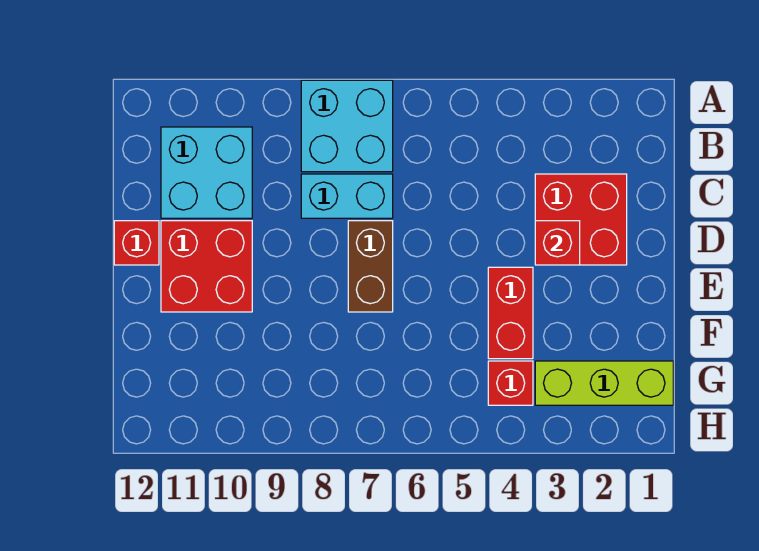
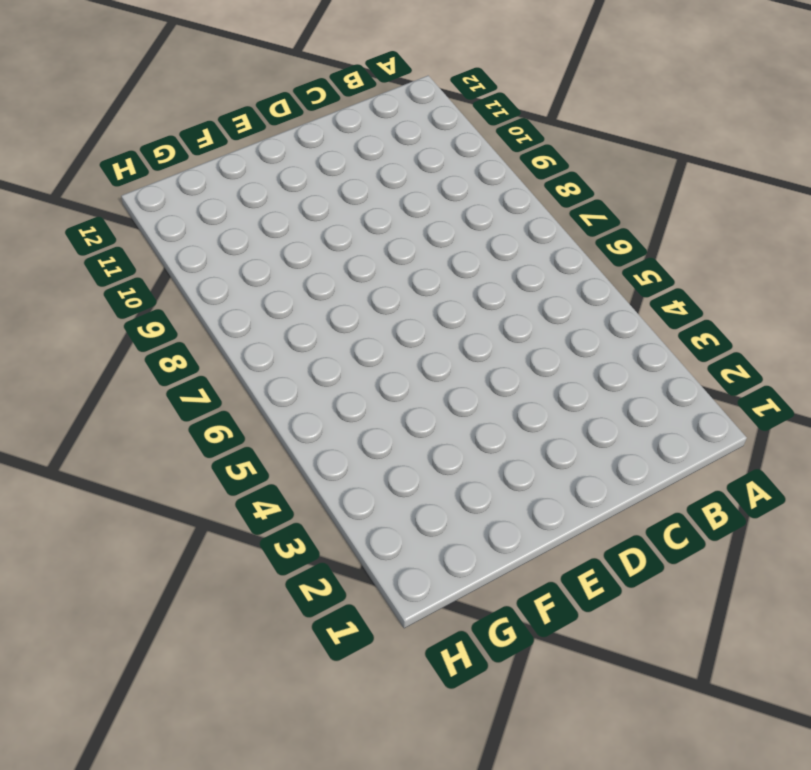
none -> cyan 2x2 brick [301,80,393,172]
none -> cyan 2x2 brick [161,127,252,218]

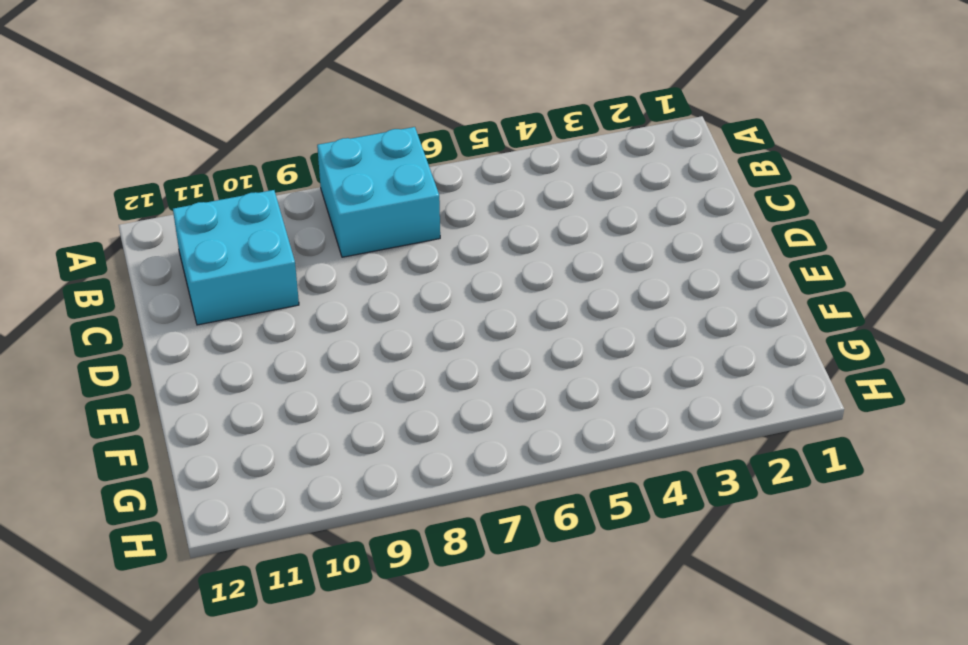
none -> red 2x2 brick [535,174,627,265]
none -> cyan 1x2 brick [301,174,393,218]

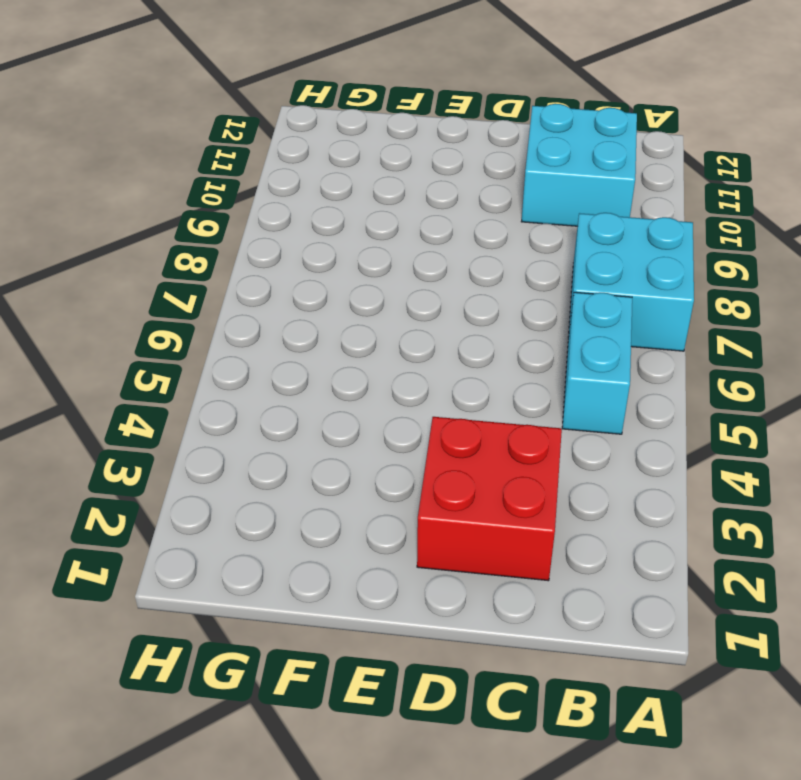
cyan 1x2 brick [562,292,632,434] -> cyan 1x2 brick moved to [301,174,393,218]
none -> brown 1x2 brick [348,221,393,312]
none -> red 2x2 brick [161,221,252,312]

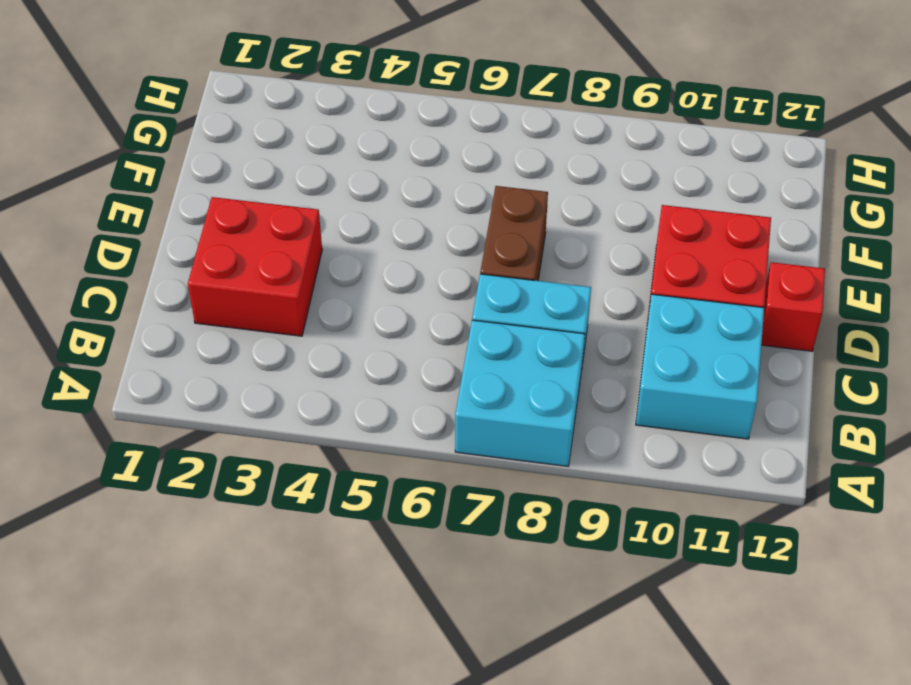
none -> red 1x2 brick [488,267,533,359]
none -> lime 1x3 brick [535,361,673,405]

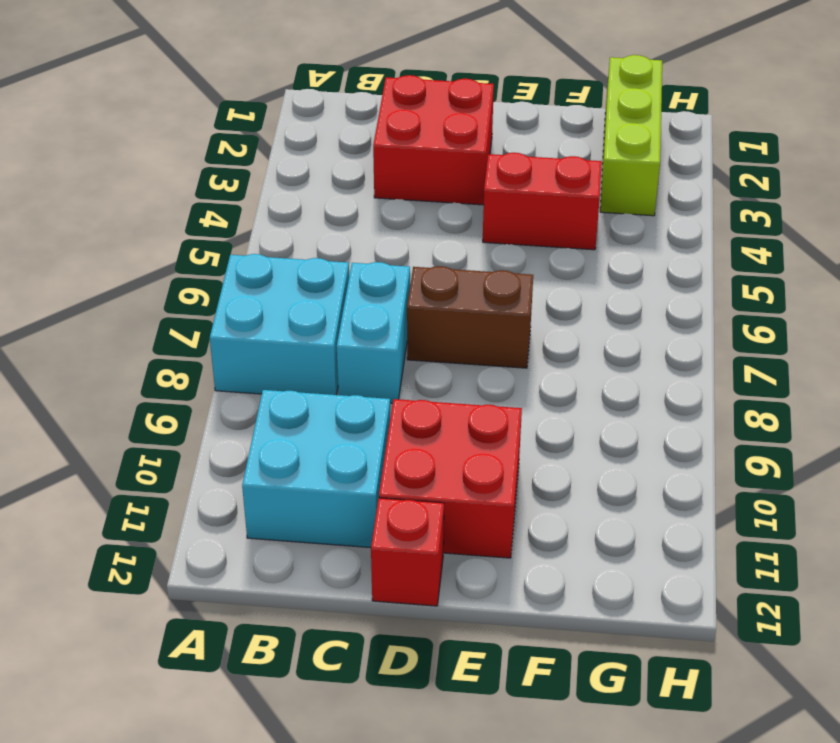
none -> red 1x1 brick [488,361,533,405]
none -> red 1x1 brick [535,221,580,265]

